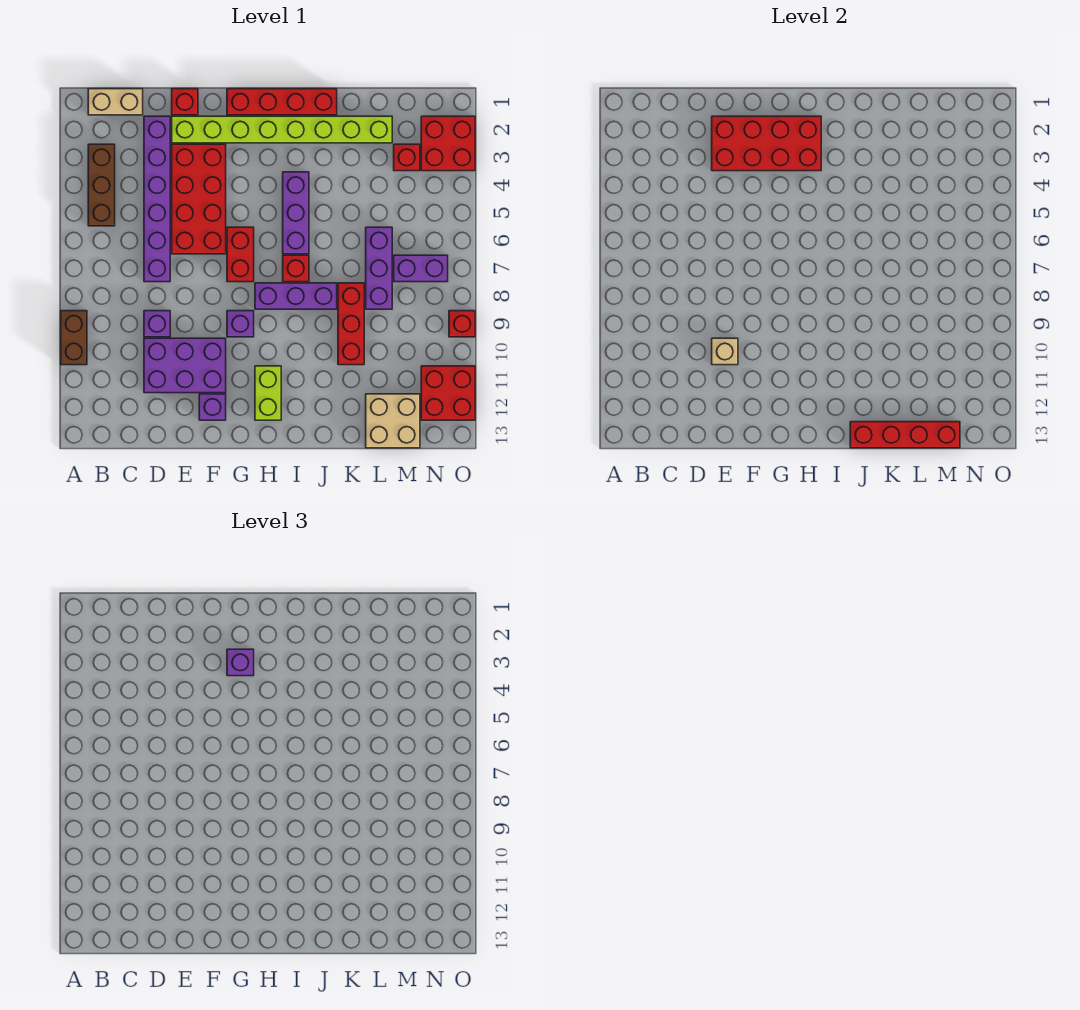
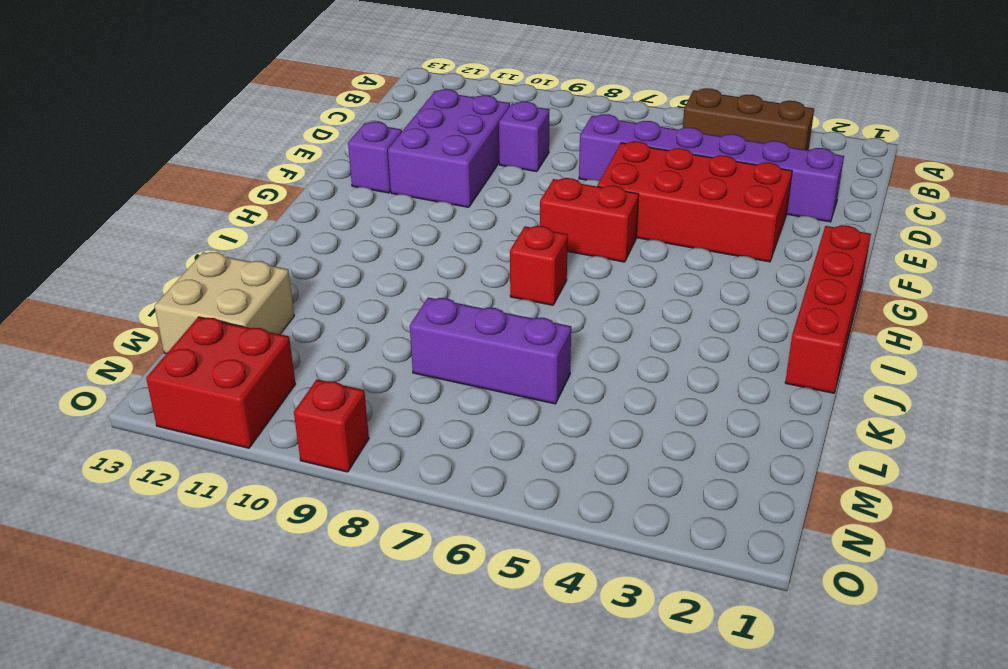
none -> brown 1x2 brick [61,311,87,365]
none -> tan 1x2 brick [88,89,143,115]
none -> red 1x1 brick [172,89,198,115]

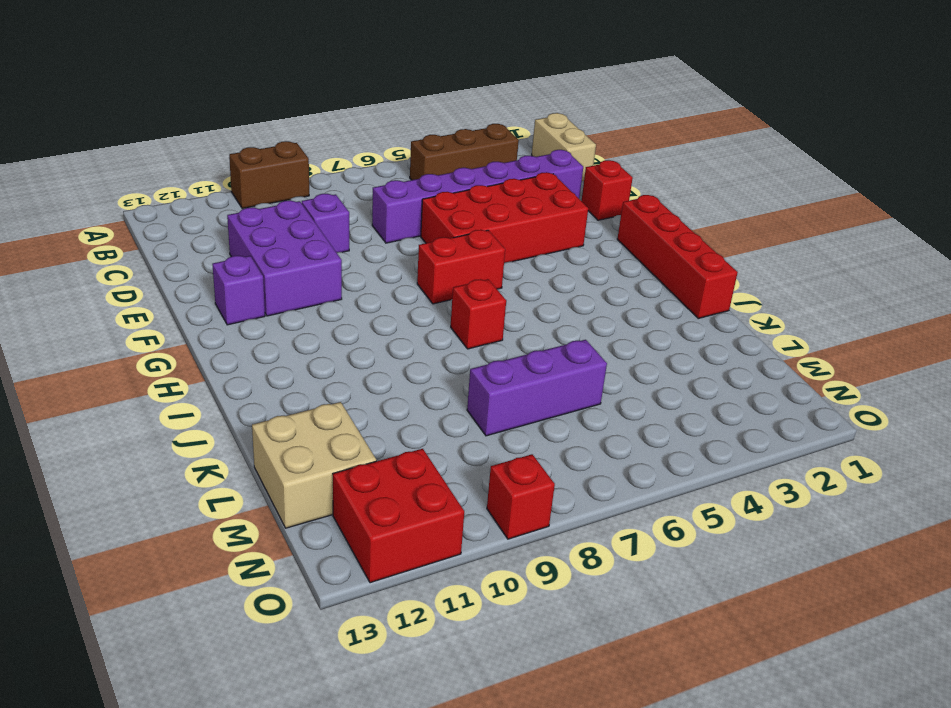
none -> lime 1x8 brick [172,116,392,143]
none -> purple 1x1 brick [227,311,254,337]
none -> purple 1x3 brick [255,283,337,309]

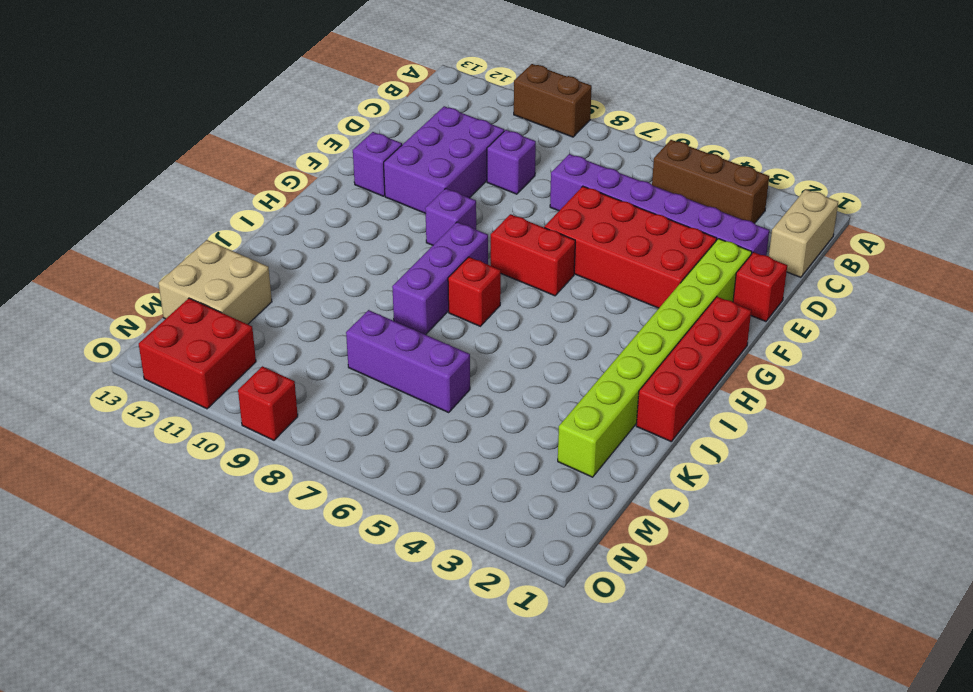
none -> lime 1x2 brick [255,366,281,420]
none -> purple 1x3 brick [283,172,309,254]
none -> red 1x3 brick [338,283,364,365]

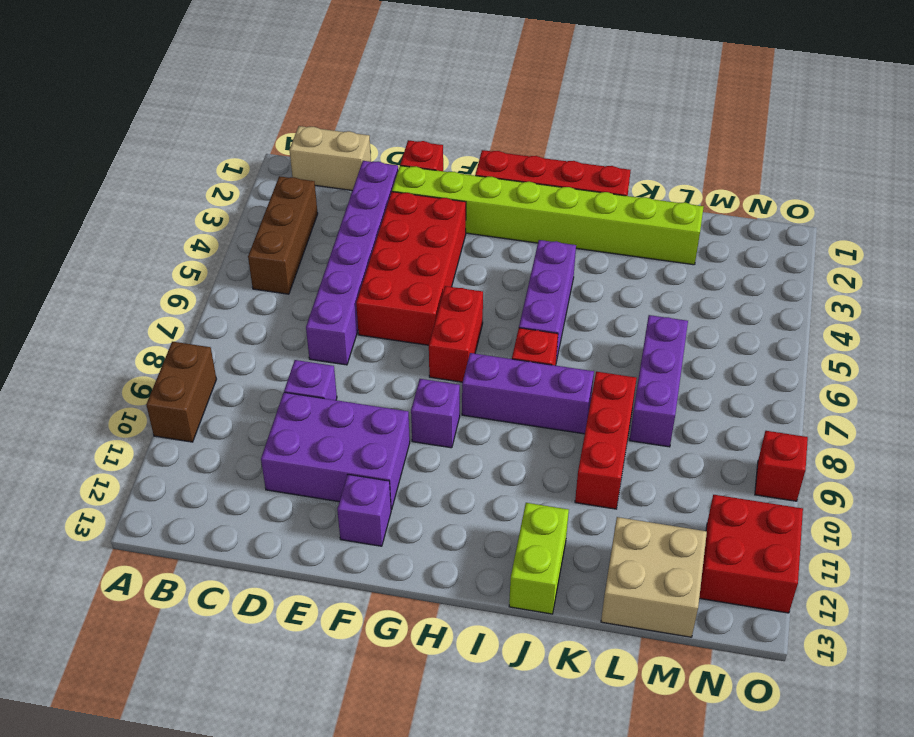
lime 1x2 brick [509,503,569,614] -> lime 1x2 brick moved to [255,366,281,420]
none -> red 1x1 brick [394,144,420,171]
none -> purple 1x2 brick [394,255,448,282]
none -> red 2x2 brick [421,116,475,171]

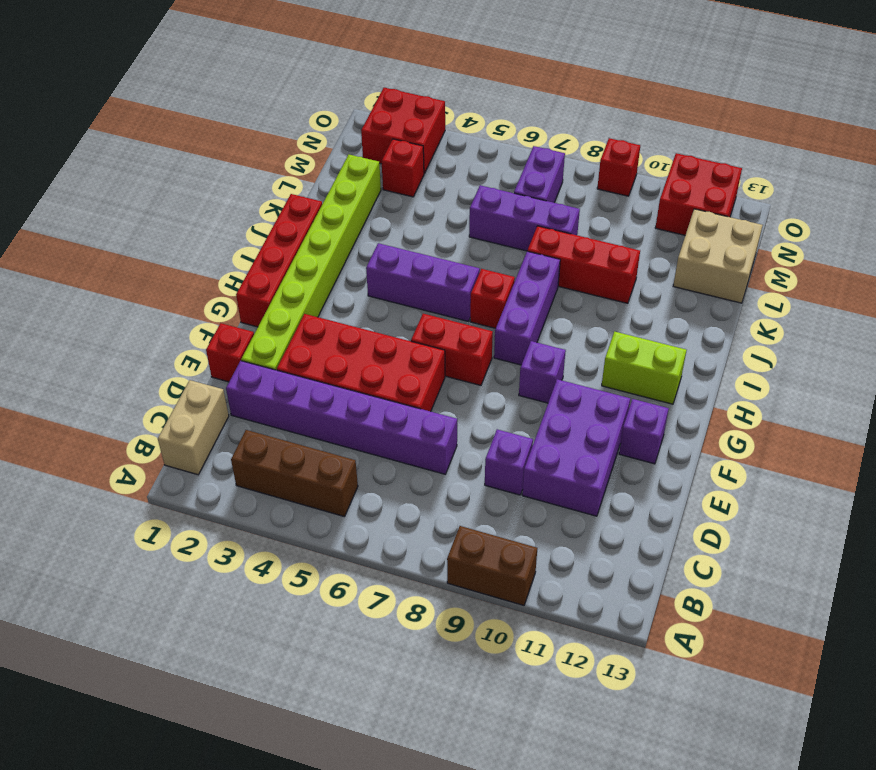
none -> red 2x4 brick [712,116,821,171]
none -> tan 1x1 brick [712,338,738,365]
none -> red 1x4 brick [850,422,960,448]

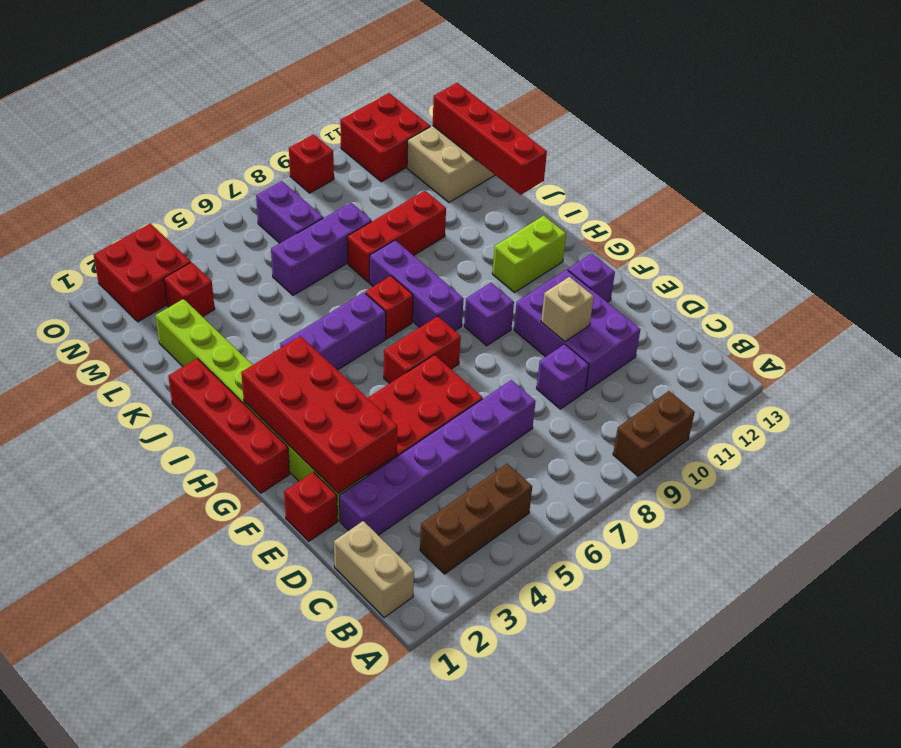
none -> purple 1x1 brick [227,649,254,676]

